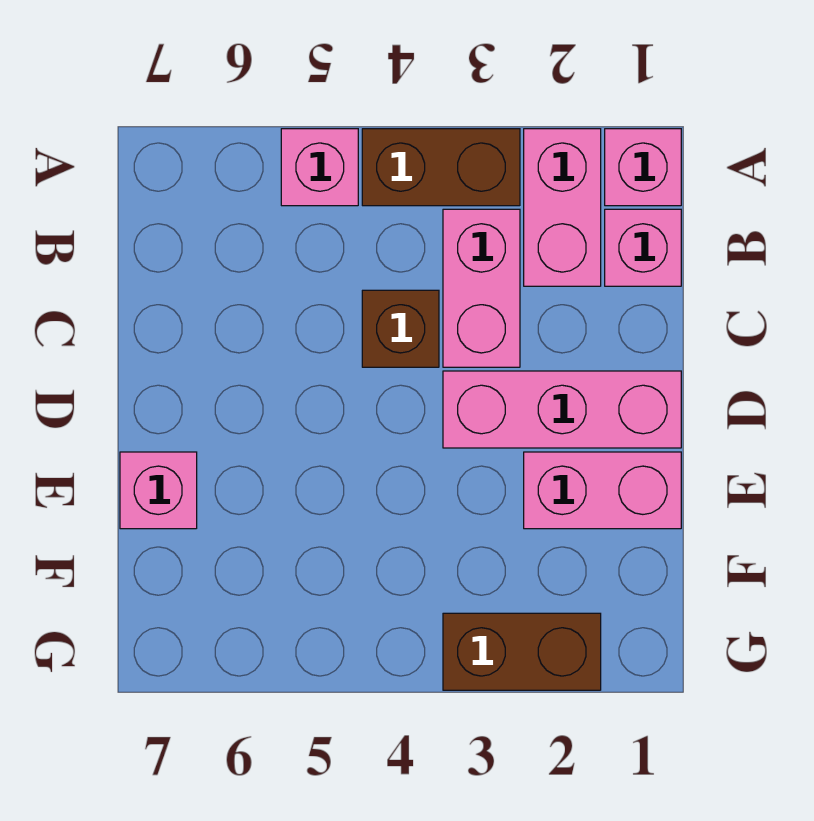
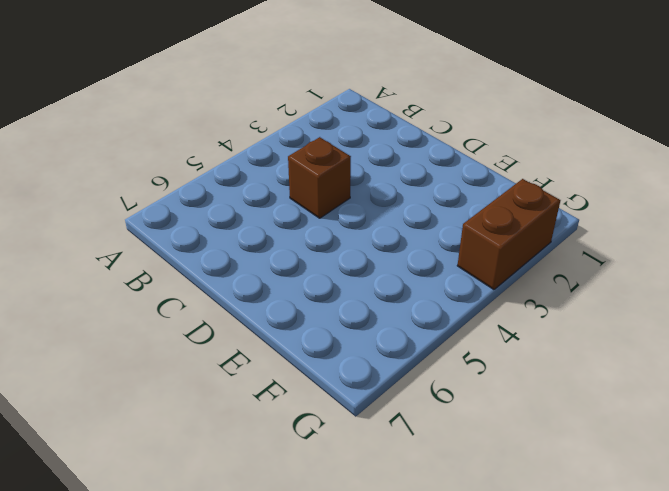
none -> pink 1x1 brick [605,129,681,206]
none -> pink 1x2 brick [524,129,601,286]

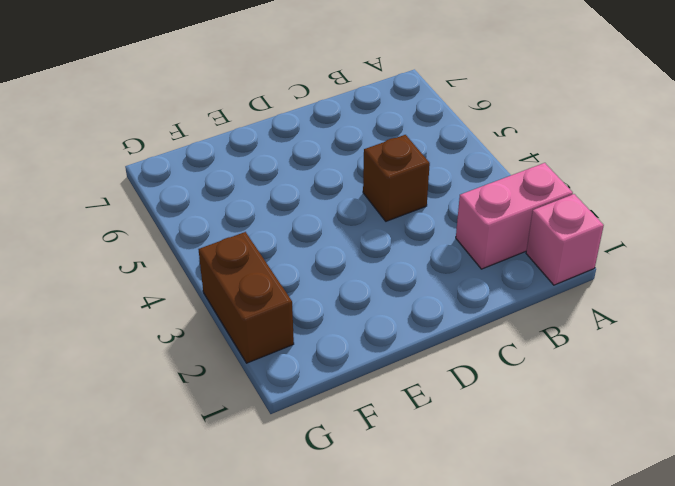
none -> brown 1x2 brick [362,129,520,206]
none -> pink 1x1 brick [281,129,358,206]

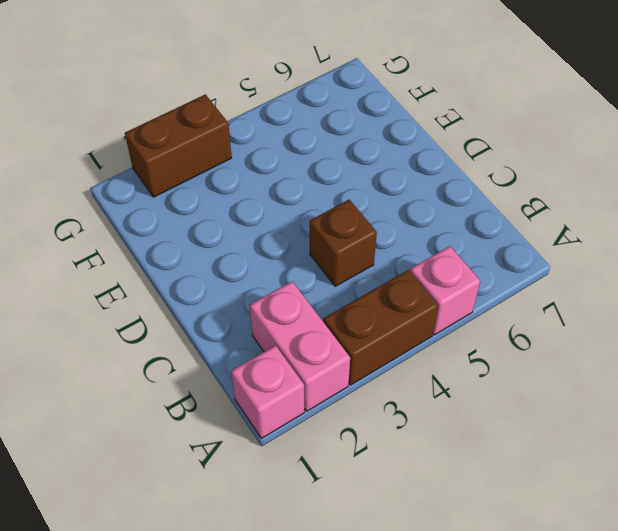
none -> pink 1x1 brick [605,209,681,286]
none -> pink 1x2 brick [443,209,520,367]

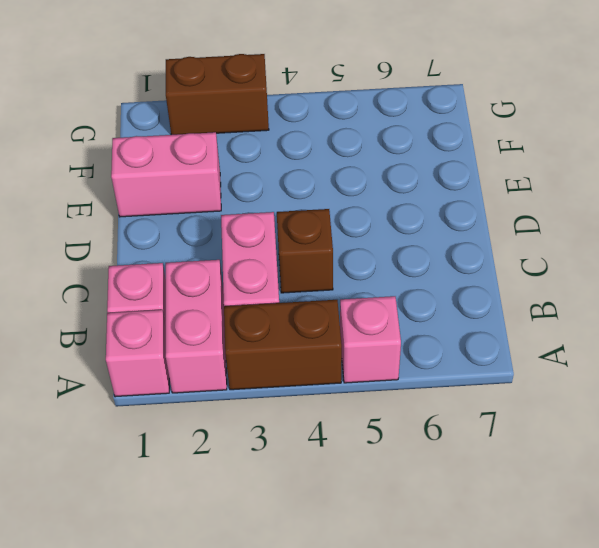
none -> pink 1x3 brick [443,371,681,448]
none -> pink 1x1 brick [120,452,197,529]

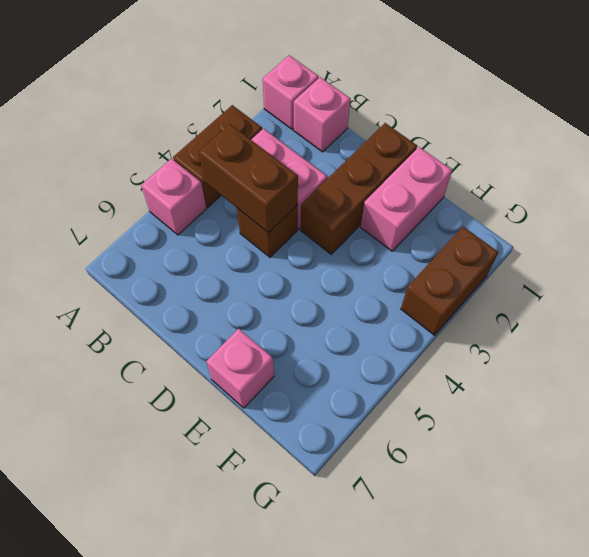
brown 1x2 brick [199,124,298,233] -> none
brown 1x3 brick [300,123,417,254] -> pink 1x3 brick [443,371,681,448]
none -> pink 1x2 brick [524,129,601,286]

